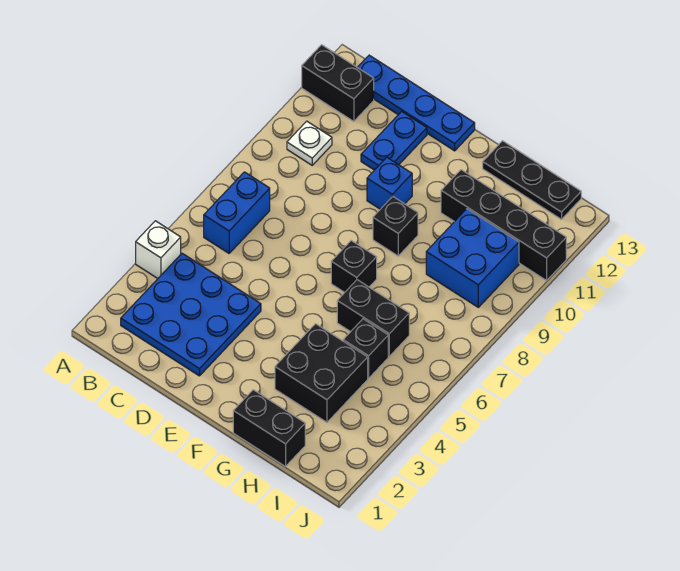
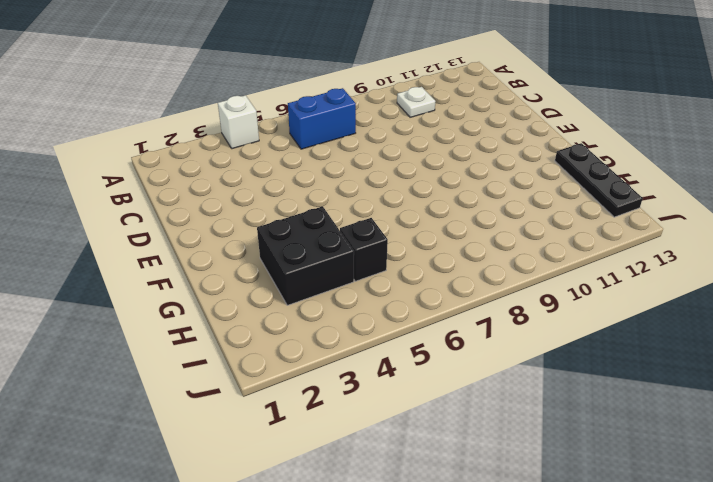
none -> black 1x2 brick [302,45,374,121]
none -> blue 3x3 plate [121,253,261,376]
none -> blue 1x4 plate [357,55,475,151]

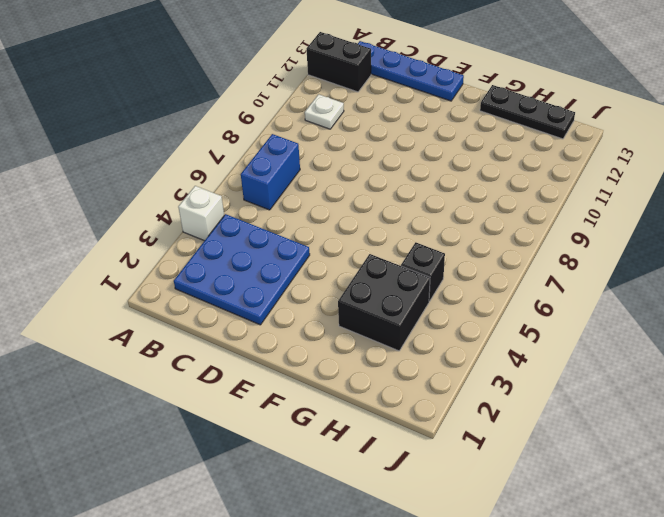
none -> blue 1x2 plate [361,111,427,170]
none -> blue 1x1 brick [367,157,412,209]
none -> black 1x1 brick [331,241,377,292]

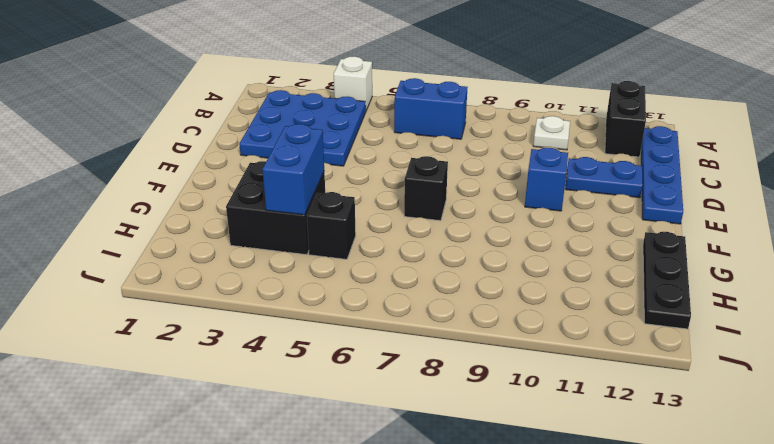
blue 1x2 brick [263,124,324,215] -> none
none -> black 1x1 brick [373,196,418,256]
none -> black 1x2 brick [233,390,305,466]
none -> black 1x2 brick [337,280,409,356]

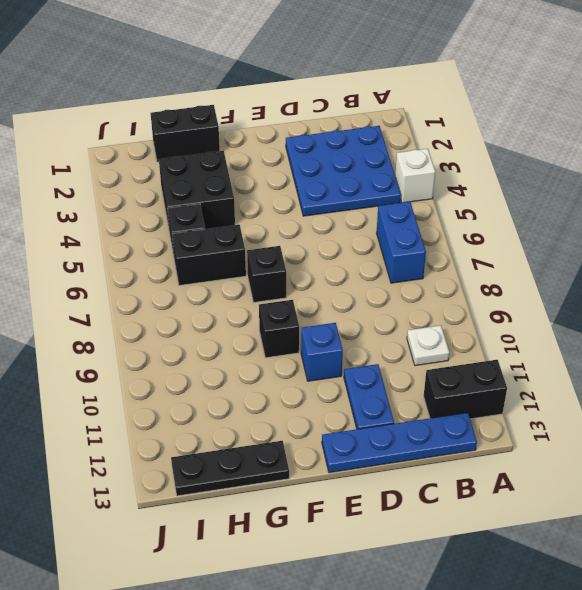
none -> black 1x4 brick [441,170,566,280]
none -> blue 2x2 brick [426,209,519,307]

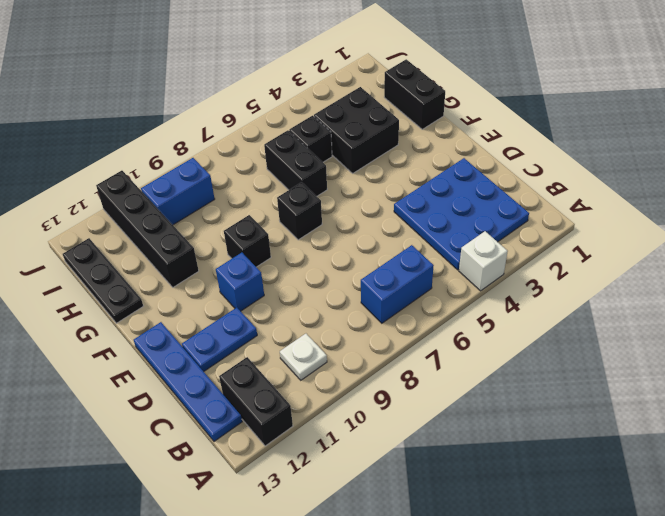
blue 1x2 brick [141,158,215,225] -> blue 2x2 brick [426,209,519,307]

